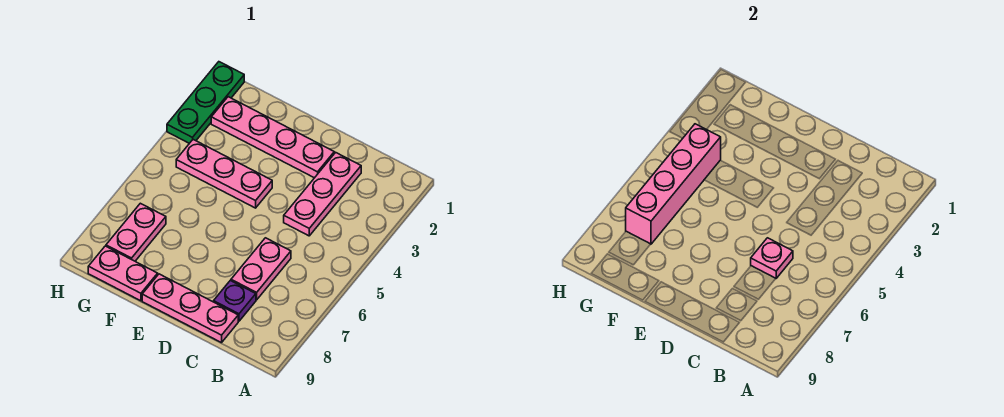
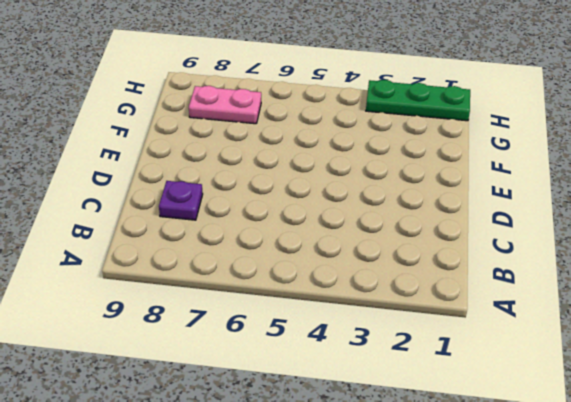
none -> pink 1x3 plate [284,152,361,236]
none -> pink 1x2 plate [231,238,291,300]

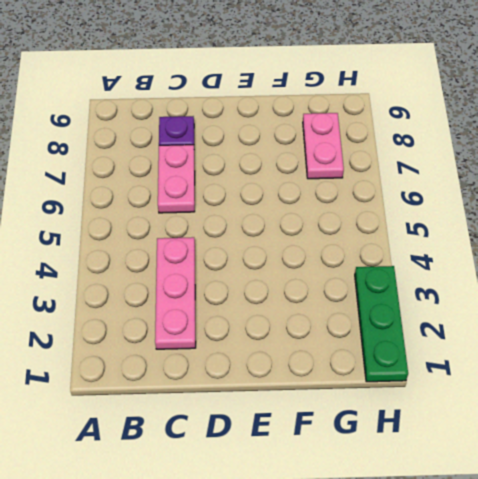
none -> pink 1x3 plate [142,274,238,343]
none -> pink 1x4 plate [211,97,334,178]

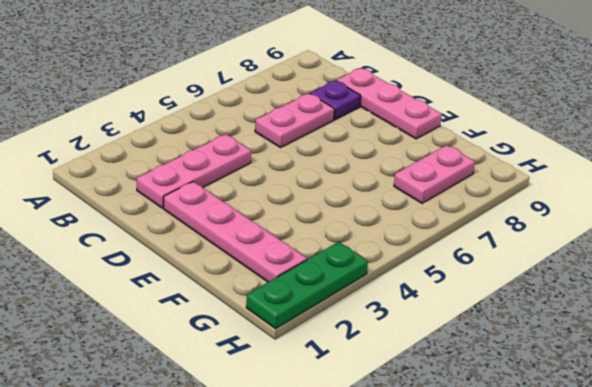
none -> pink 1x3 plate [176,140,272,208]
none -> pink 1x2 plate [88,246,158,301]

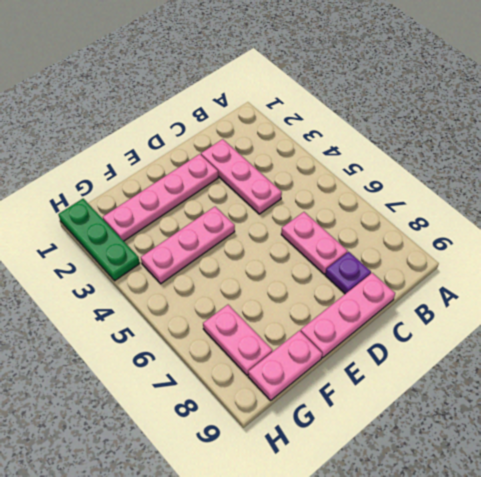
none -> pink 1x1 plate [751,238,793,278]
none -> pink 1x4 brick [626,124,721,244]

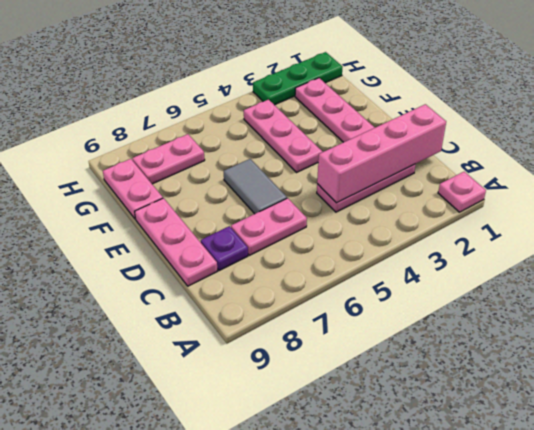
pink 1x1 plate [438,172,486,212] -> pink 1x1 plate moved to [751,238,793,278]
pink 1x4 brick [317,104,446,203] -> pink 1x4 brick moved to [626,124,721,244]
grey 1x2 tile [224,159,287,214] -> none

